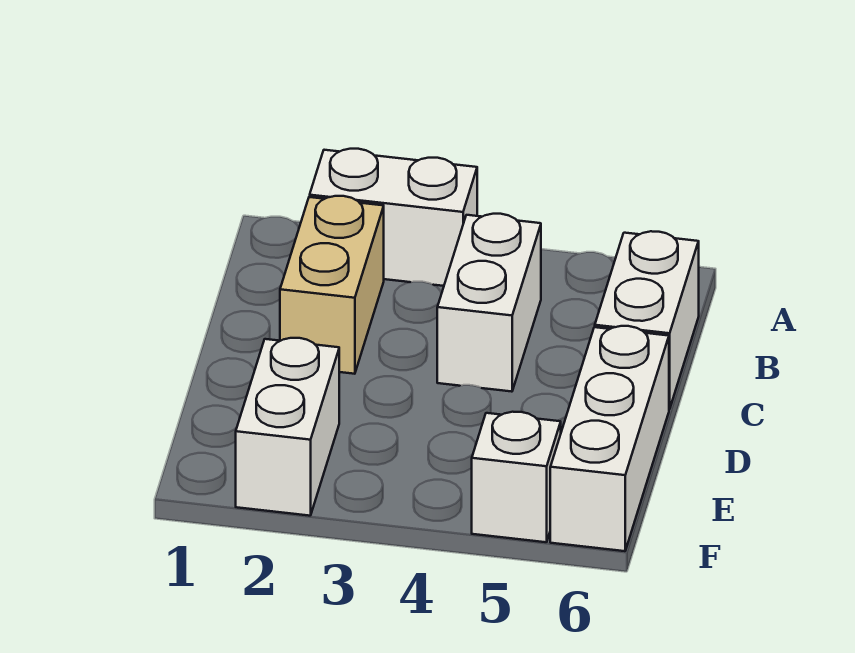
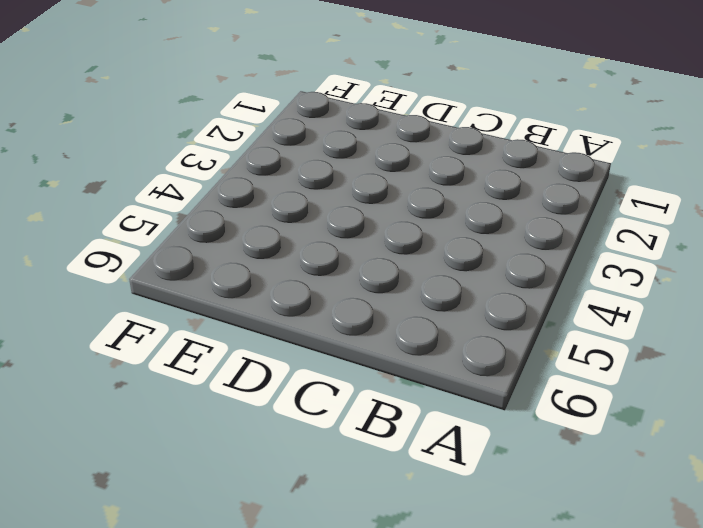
none -> white 1x2 brick [310,149,477,286]
none -> tan 1x2 brick [280,196,384,374]

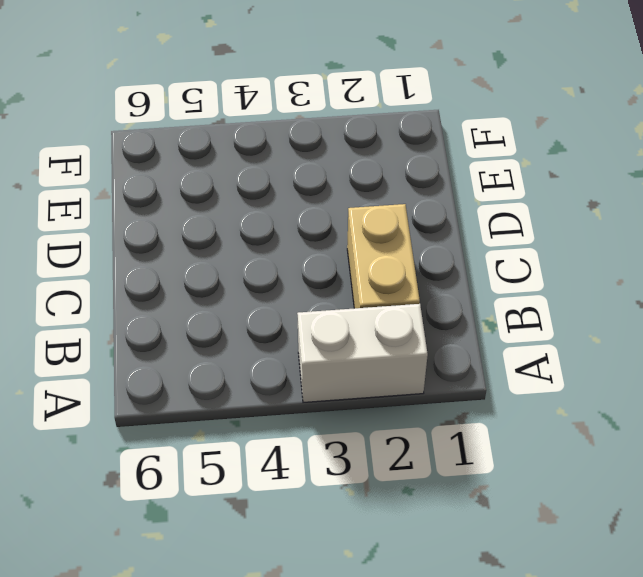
none -> white 1x2 brick [437,214,541,392]
none -> white 1x2 brick [595,231,699,409]

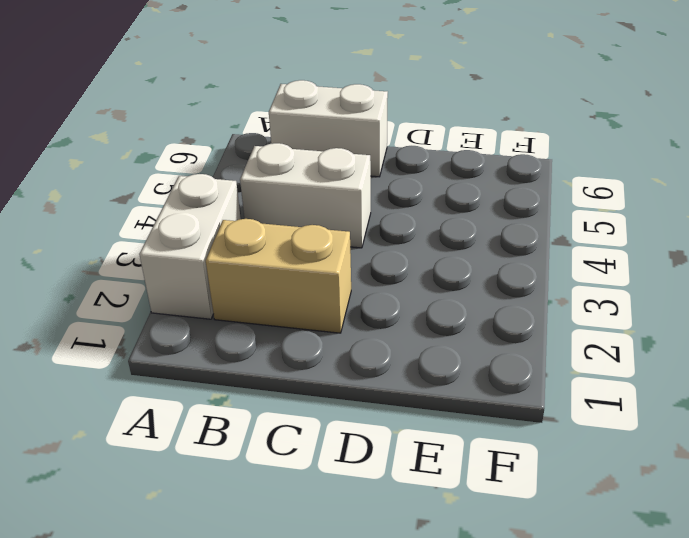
none -> white 1x3 brick [550,326,669,551]
none -> white 1x2 brick [236,338,339,516]

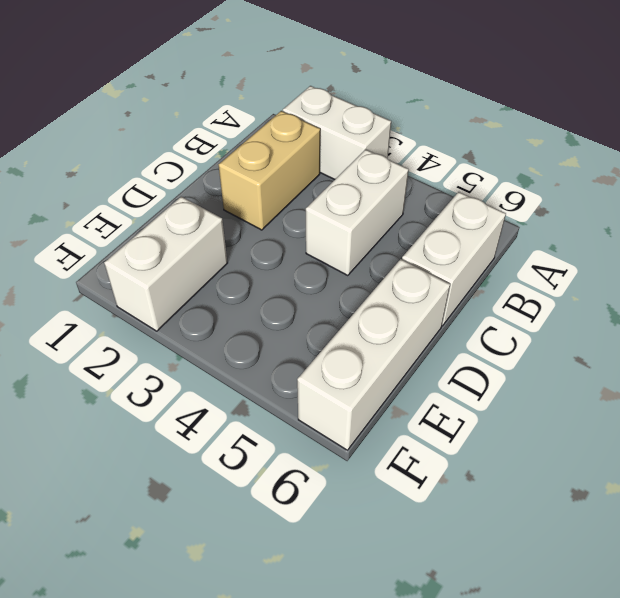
none -> white 1x1 brick [472,412,561,542]

